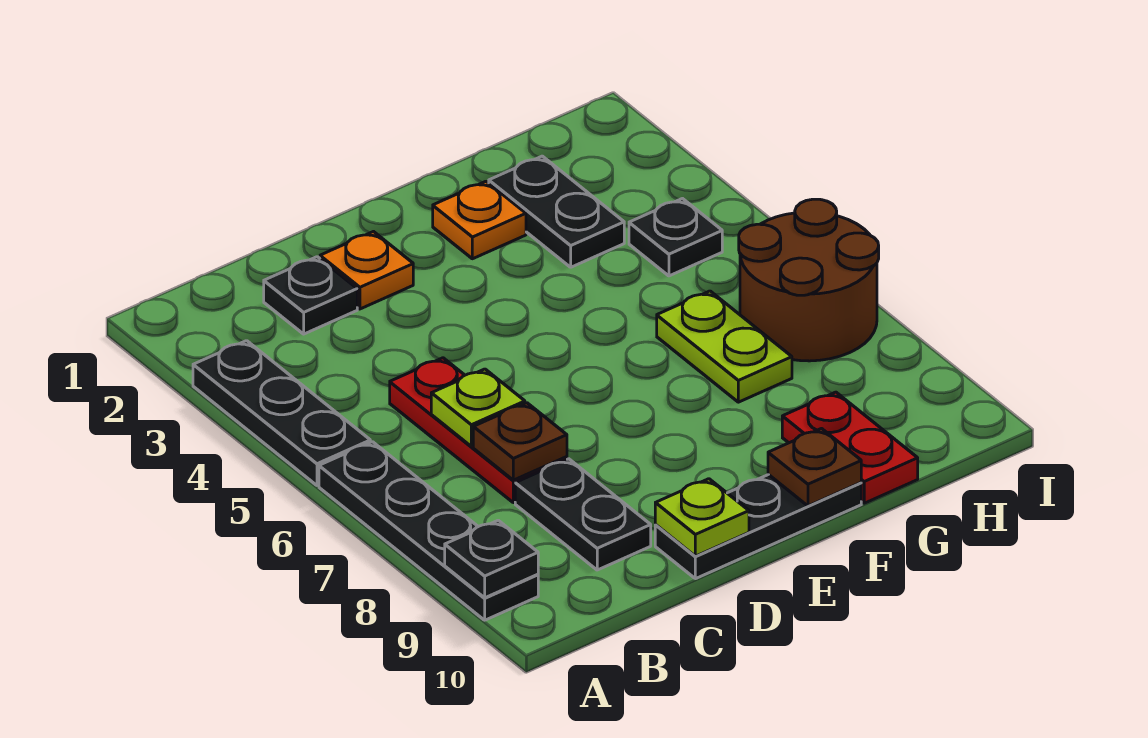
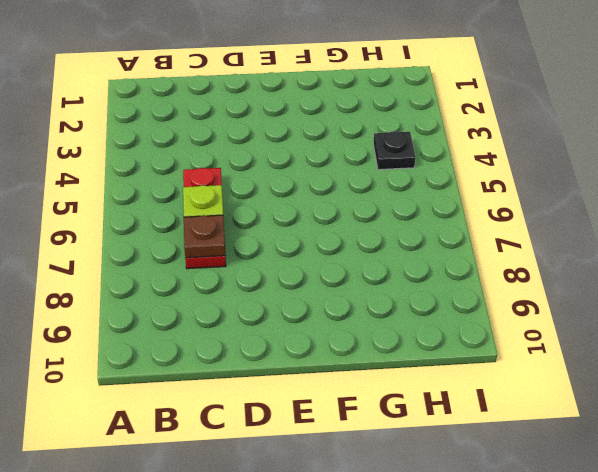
none -> black 1x3 plate [193,341,370,485]
none -> black 1x4 plate [319,442,538,620]
none -> black 1x1 plate [264,257,357,334]

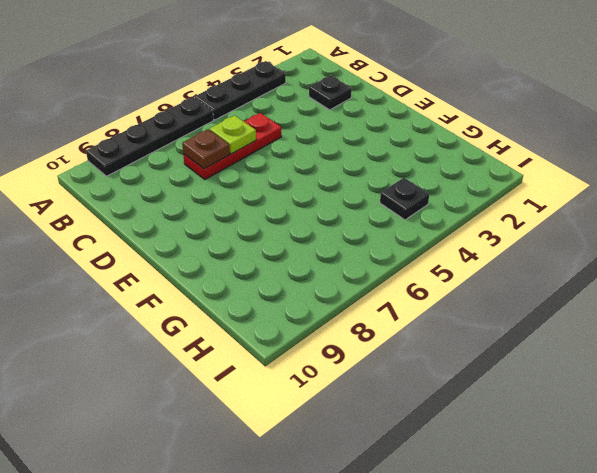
none -> black 1x2 plate [515,459,651,570]
none -> orange 1x1 plate [320,232,413,309]
none -> black 1x3 plate [655,475,861,579]

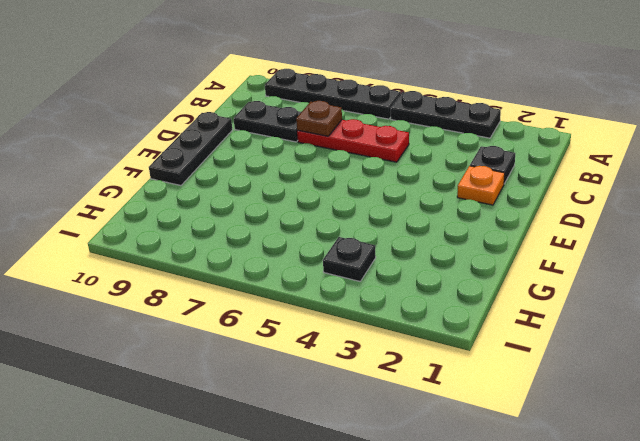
none -> orange 1x1 plate [433,181,526,259]
none -> black 1x2 plate [489,156,624,267]
none -> lime 1x2 plate [657,291,792,402]

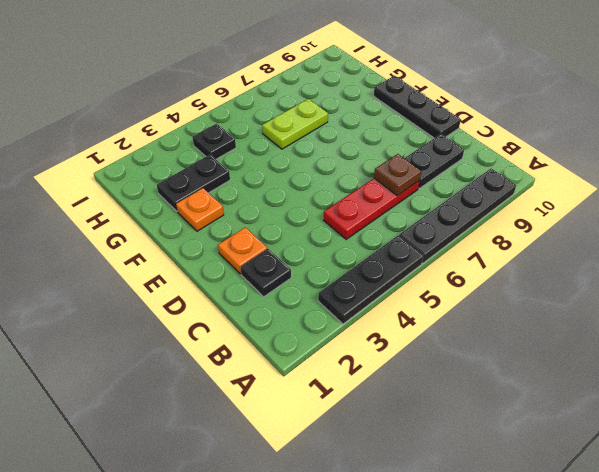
none -> red 1x2 plate [782,392,918,503]
none -> brown 2x2 round brick [739,199,879,361]
none -> black 1x1 plate [445,520,538,598]

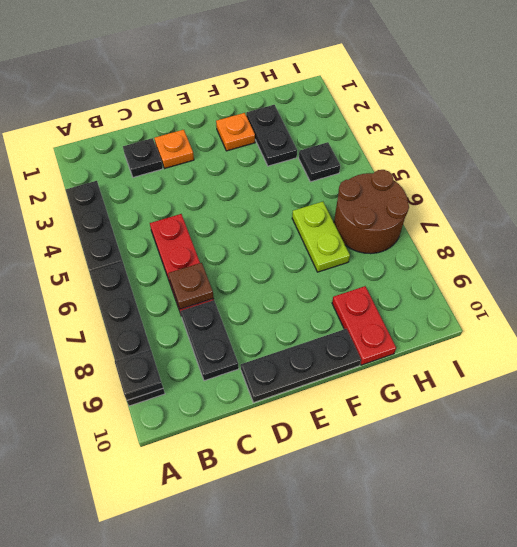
none -> lime 1x1 plate [431,369,525,446]
none -> lime 1x1 plate [655,479,749,556]
none -> brown 1x1 plate [768,429,861,506]

